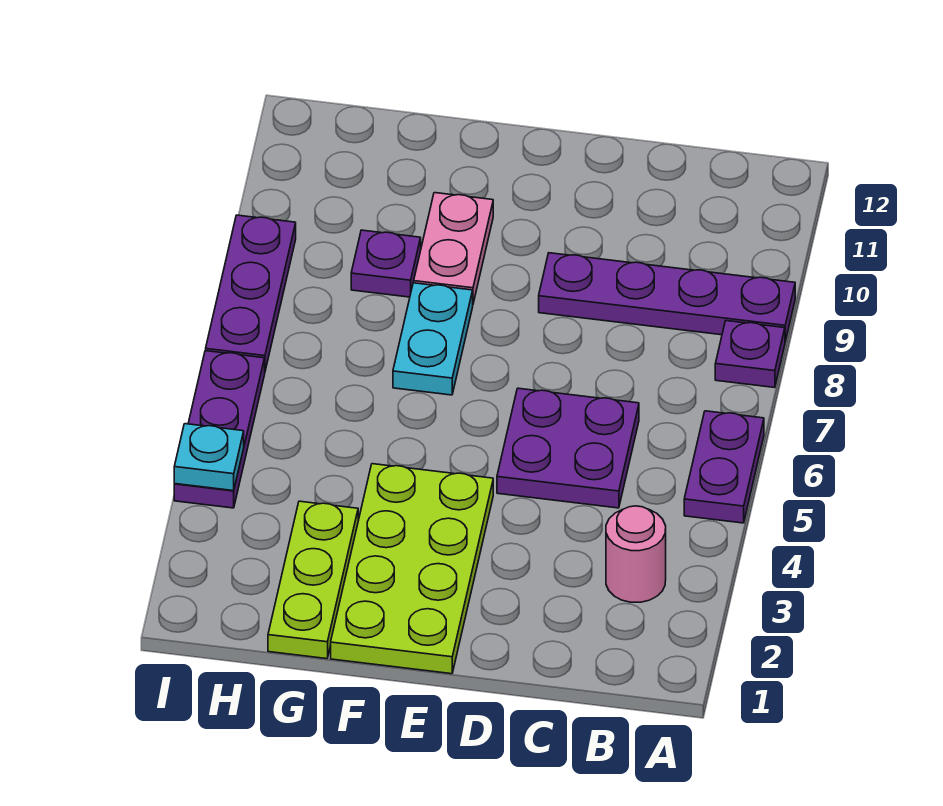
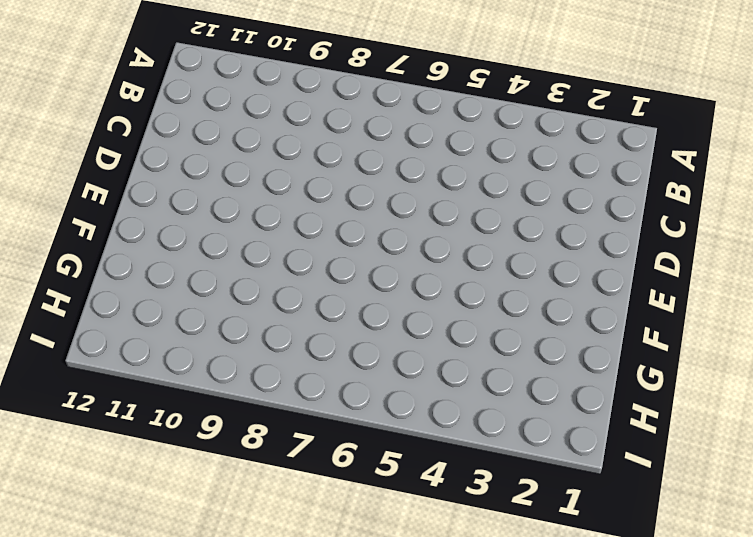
none -> purple 1x2 plate [684,411,764,523]
none -> purple 1x1 plate [715,321,785,388]
none -> purple 1x4 plate [539,253,795,341]

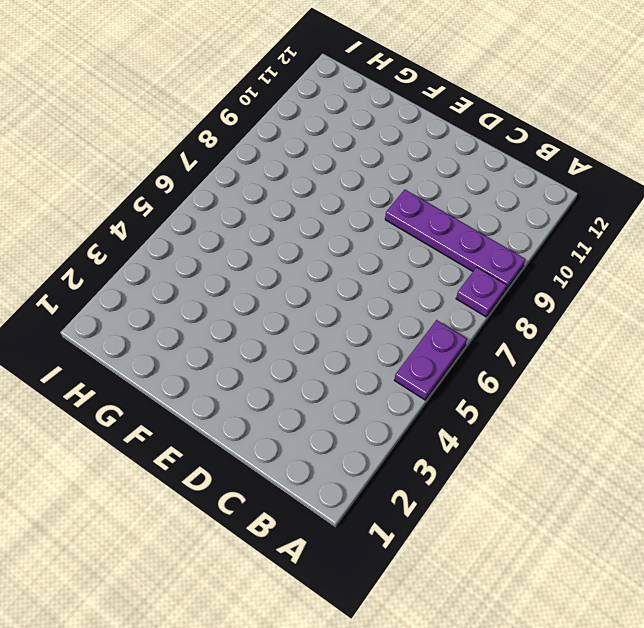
none -> pink 1x1 round brick [606,506,666,602]
none -> purple 2x2 plate [497,388,639,508]
none -> lime 2x4 plate [331,464,493,674]

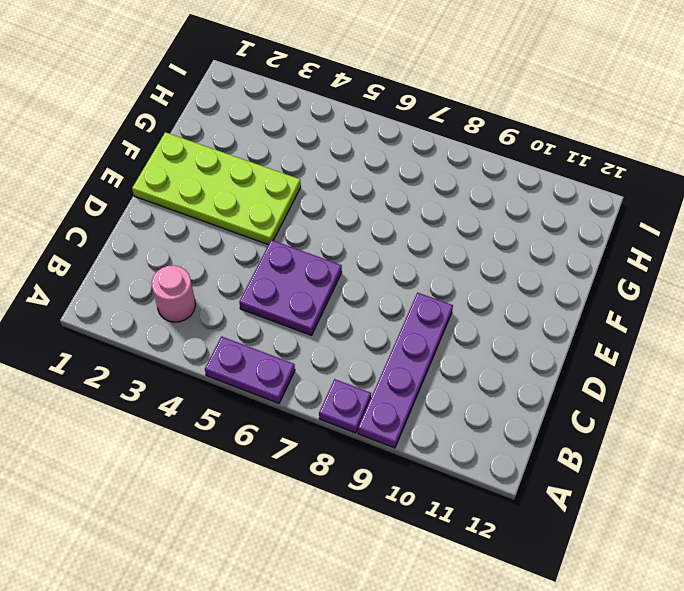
none -> cyan 1x2 plate [393,283,473,395]
none -> pink 1x2 plate [414,193,493,303]
none -> lime 1x3 plate [268,501,358,659]

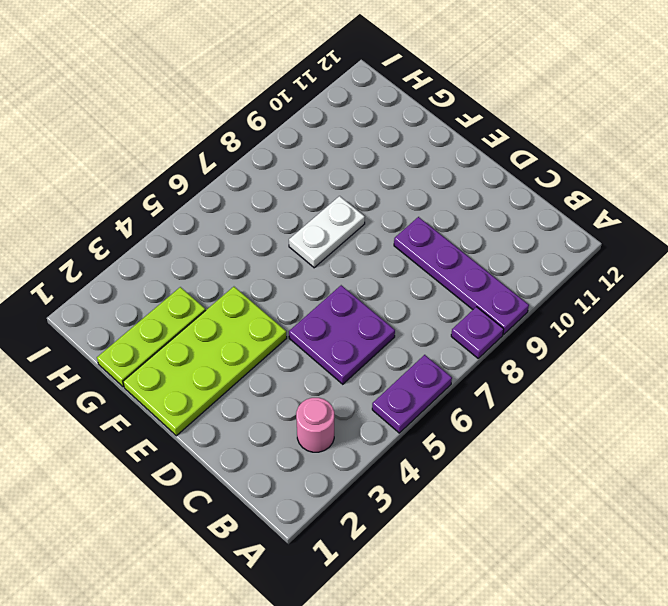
white 1x2 plate [289,196,365,268] -> cyan 1x2 plate [393,283,473,395]
none -> pink 1x2 plate [414,193,493,303]
none -> purple 1x1 plate [351,230,421,297]
none -> purple 1x3 plate [174,351,265,508]

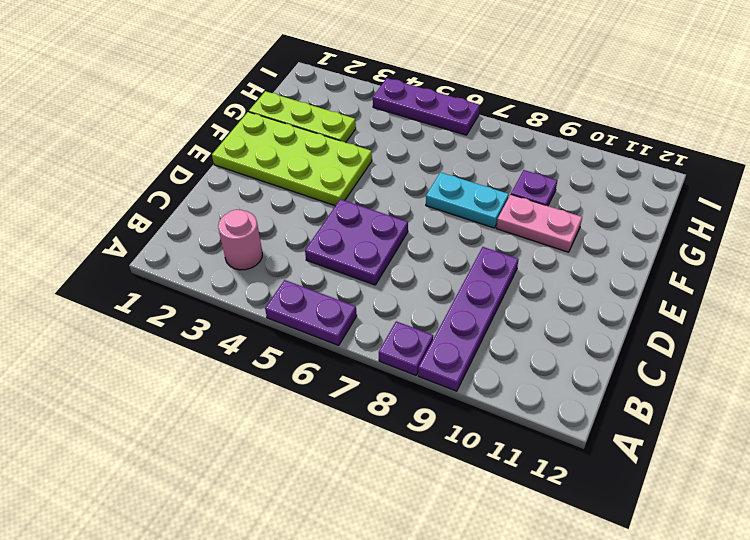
none -> purple 1x3 plate [206,215,296,370]
none -> cyan 1x1 plate [174,424,244,491]

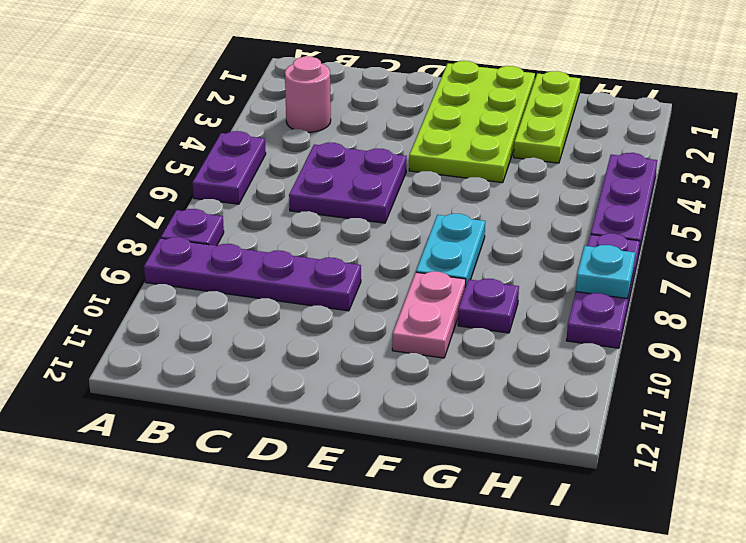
cyan 1x1 plate [576,245,635,298] -> cyan 1x1 plate moved to [174,424,244,491]

